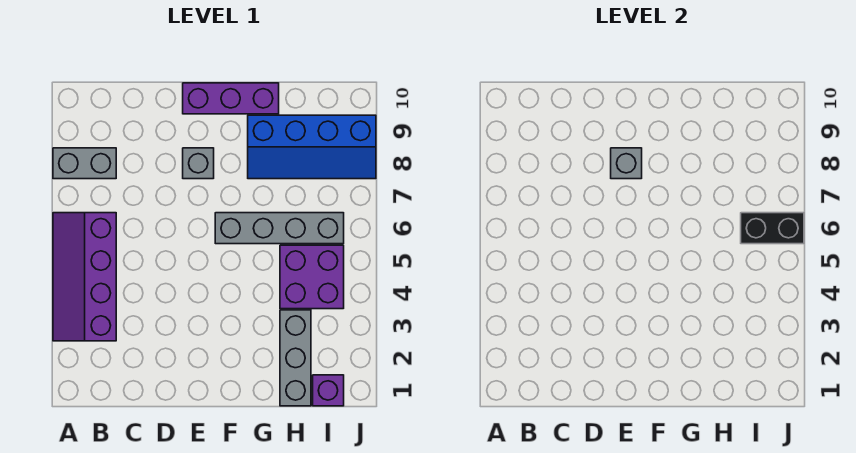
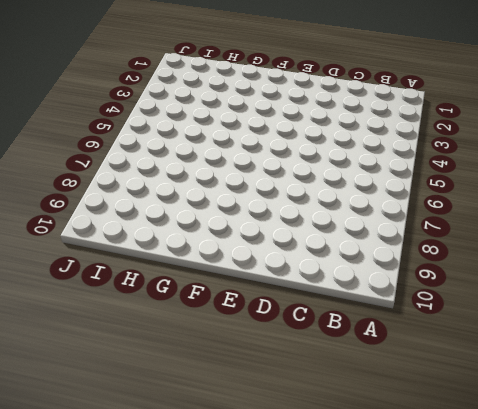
none -> purple 2x4 slope [53,213,116,341]
none -> grey 1x2 brick [53,148,116,179]

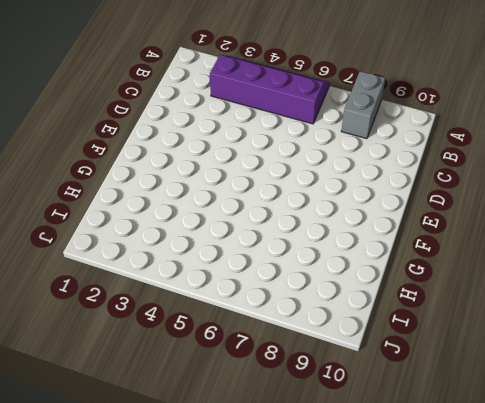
none -> grey 1x1 brick [183,148,214,179]
none -> purple 1x3 brick [183,83,279,114]

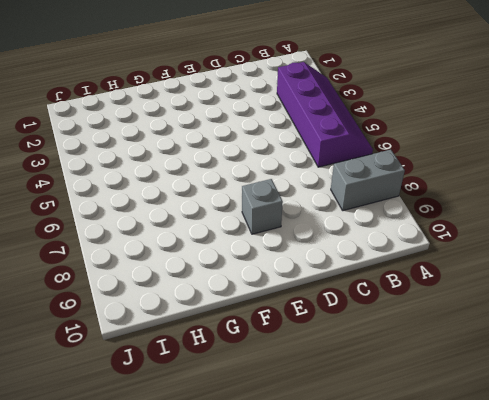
none -> purple 1x3 brick [183,83,279,114]
none -> grey 1x4 brick [215,213,344,244]

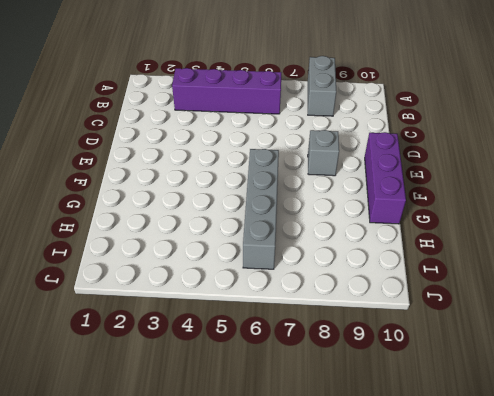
none -> blue 2x4 slope [248,115,376,179]
none -> grey 1x3 brick [280,310,311,406]

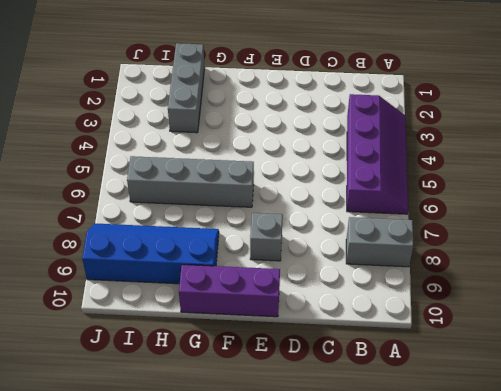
none -> purple 2x2 brick [280,245,344,309]
none -> purple 1x1 brick [313,375,344,406]

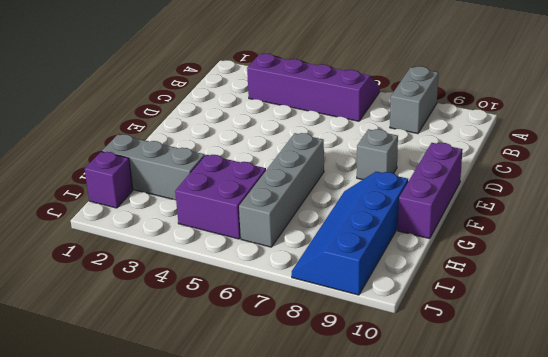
none -> grey 1x1 brick [611,148,642,179]
none -> black 1x2 brick [741,213,804,244]

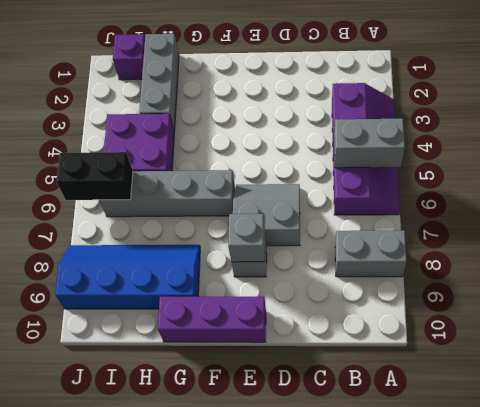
grey 1x2 brick [334,119,405,168] -> none
grey 2x2 slope [233,184,300,246] -> none

